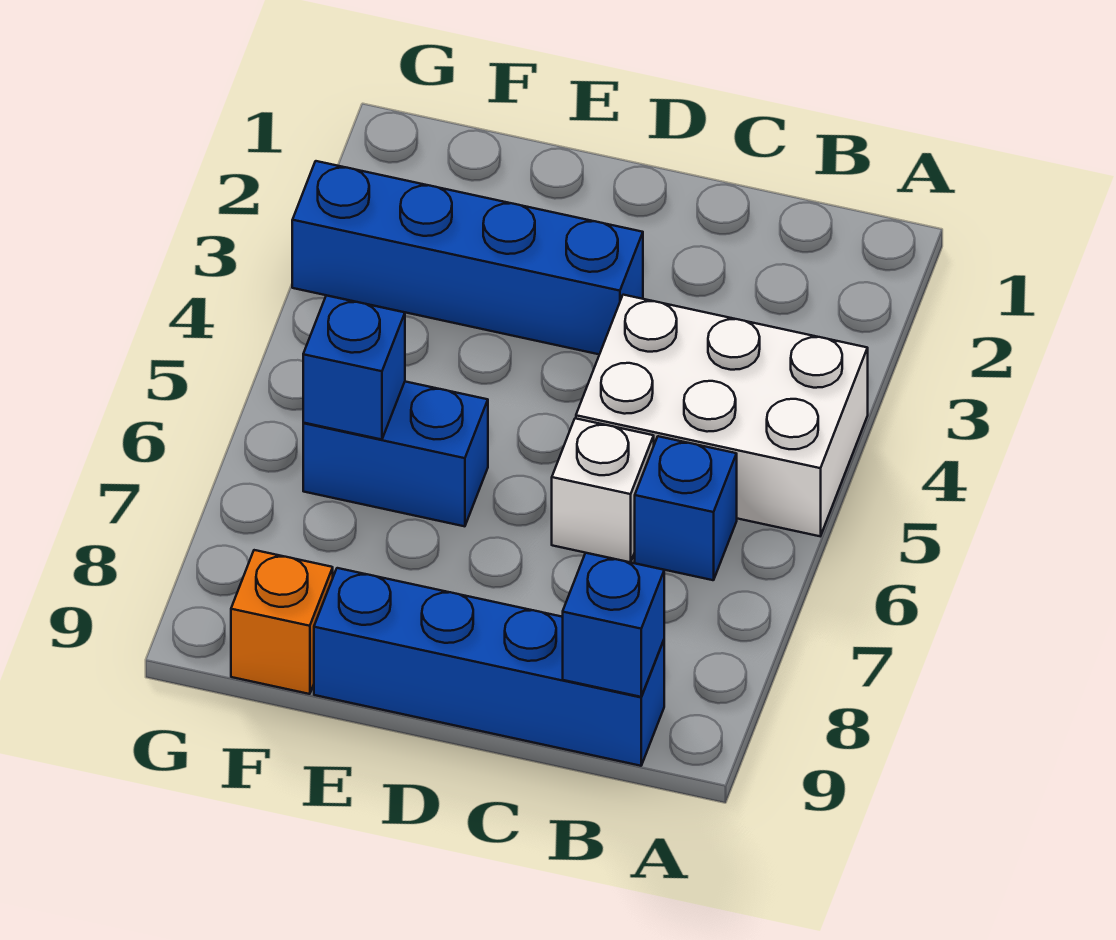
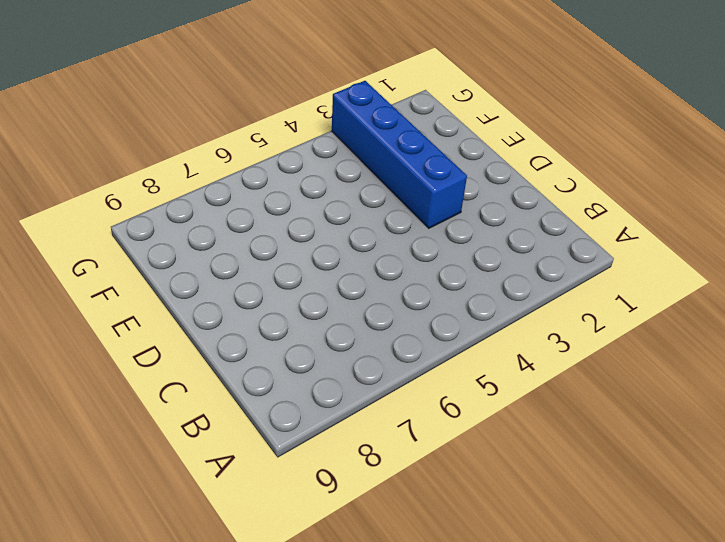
none -> white 2x3 brick [576,295,868,536]
none -> blue 1x1 brick [635,436,737,580]

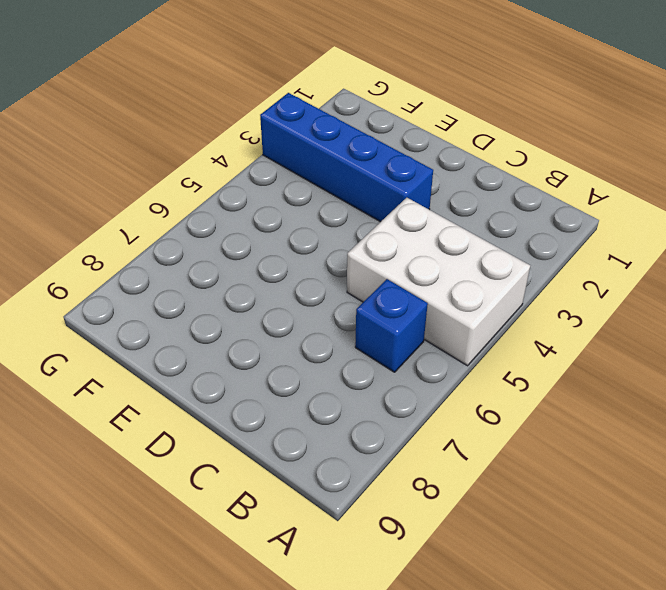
none -> blue 1x4 brick [314,568,664,766]
none -> white 1x1 brick [552,418,654,562]

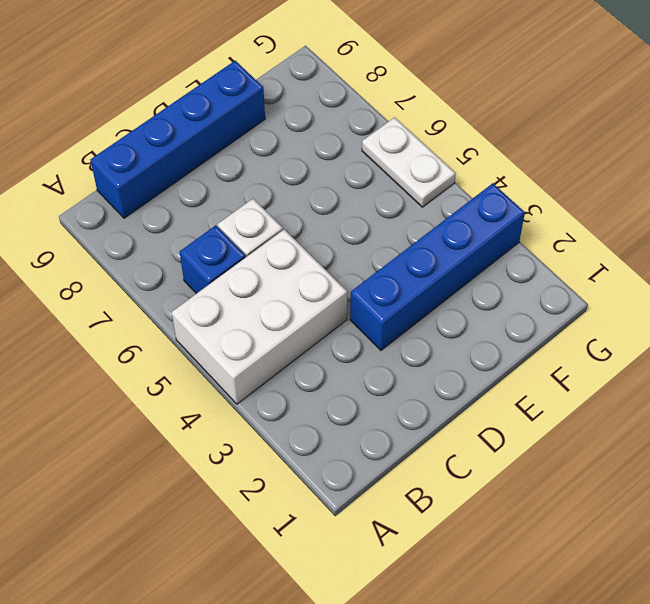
white 1x2 plate [362,117,456,207] -> none
none -> blue 1x2 brick [303,382,488,526]
none -> orange 1x1 brick [231,550,333,694]

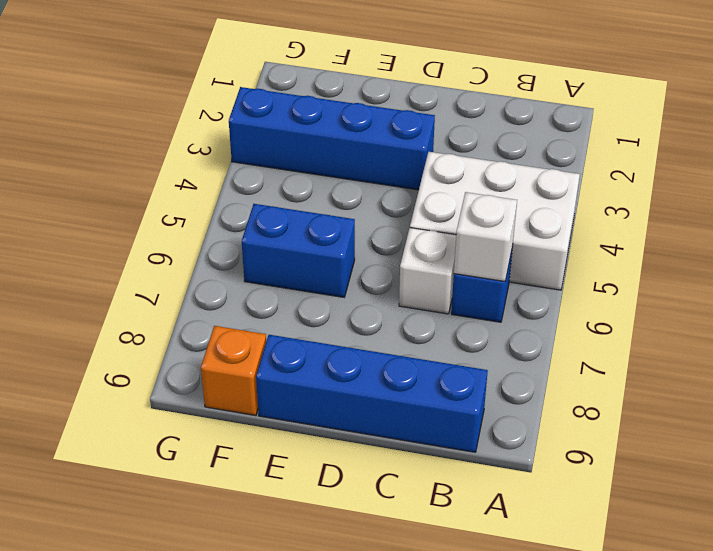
white 1x1 brick [454,192,517,281] -> none
none -> blue 1x1 brick [563,553,664,697]
none -> blue 1x1 brick [303,295,405,440]

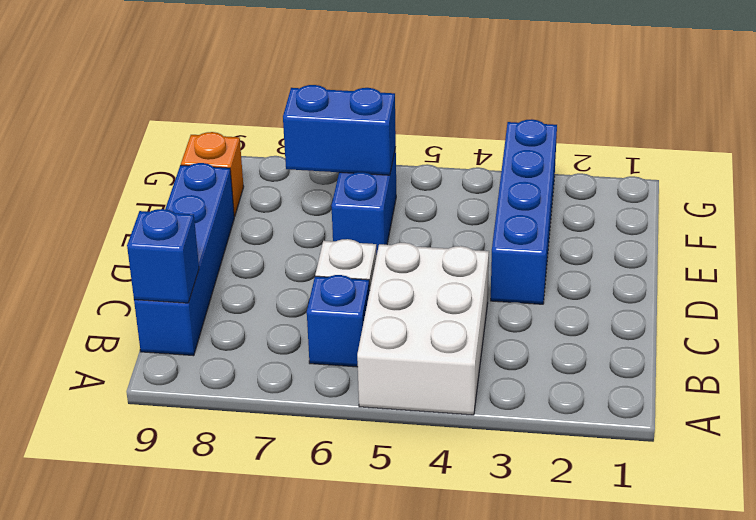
blue 1x2 brick [283,85,396,175] -> blue 1x1 brick [303,295,405,440]

